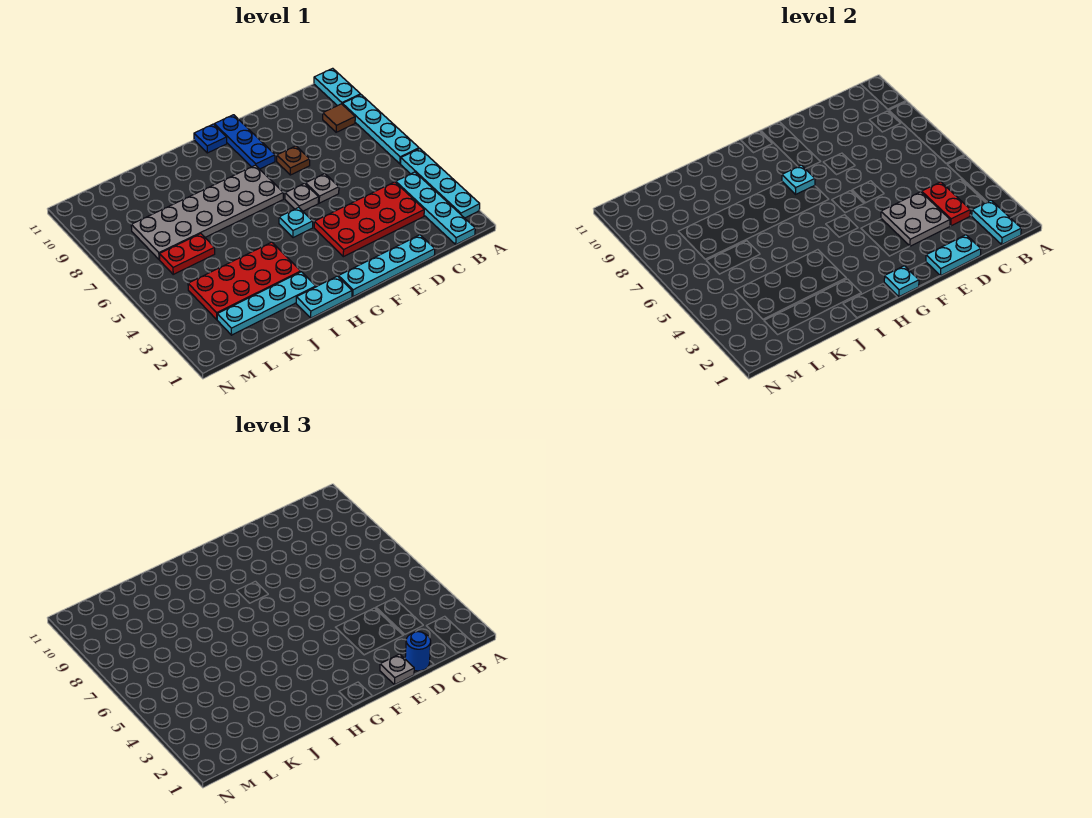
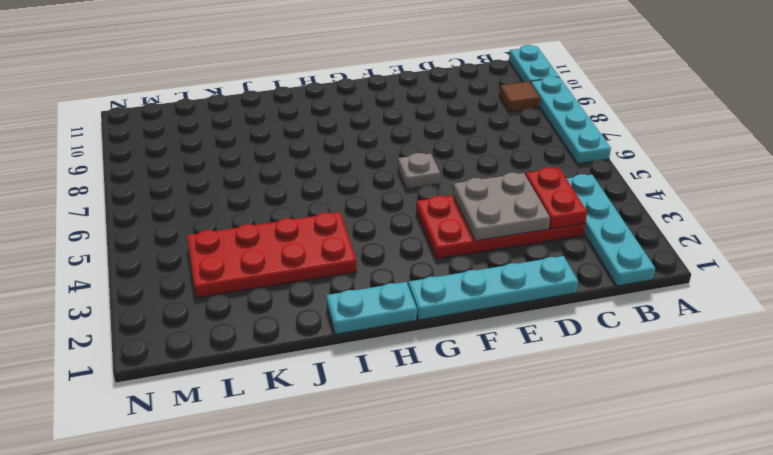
none -> cyan 1x4 plate [401,149,480,218]
none -> grey 1x1 plate [306,174,339,203]
none -> brown 1x1 plate [277,146,310,175]

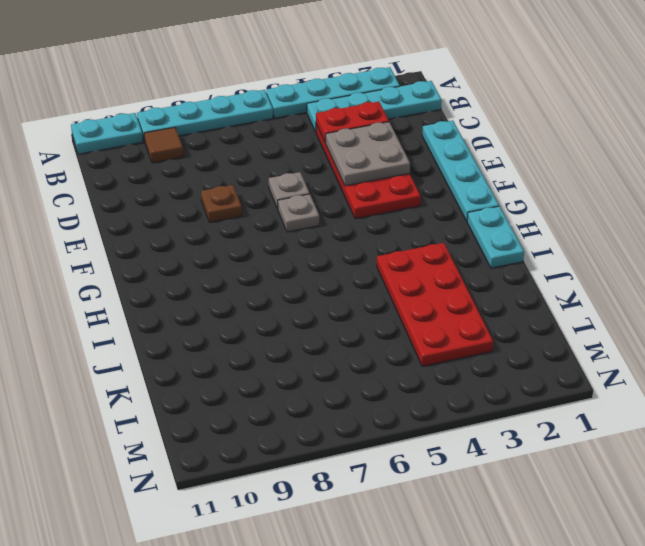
none -> blue 1x3 plate [214,115,275,169]
none -> cyan 1x1 plate [279,207,313,238]
none -> grey 2x6 plate [131,165,283,260]

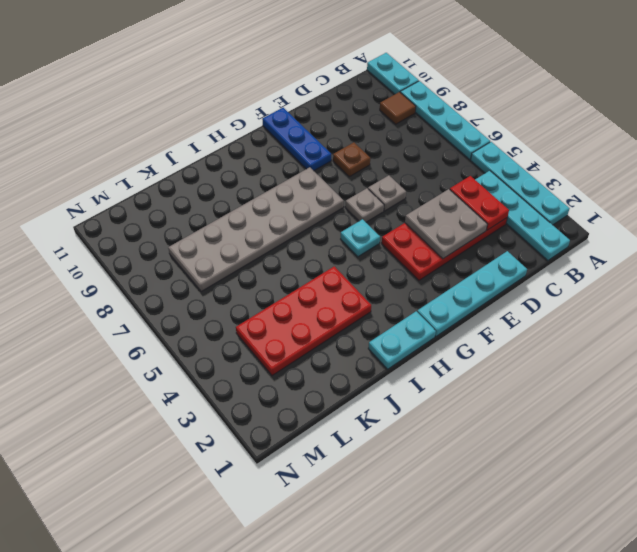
none -> blue 1x1 plate [194,124,227,153]
none -> cyan 1x4 plate [217,272,316,335]
none -> red 1x2 plate [160,234,215,274]

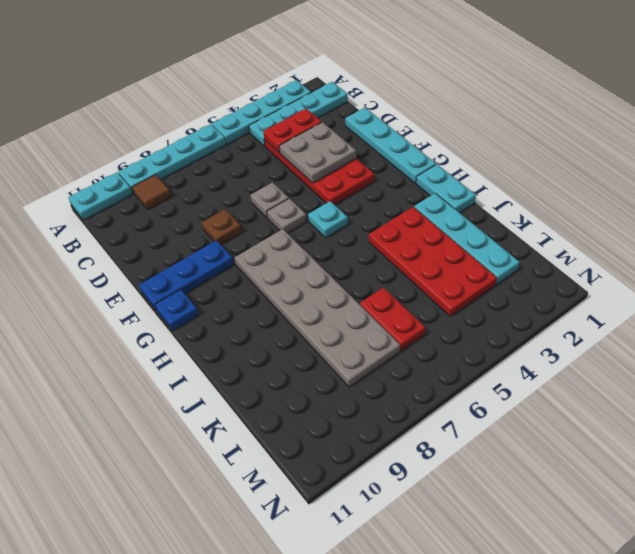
none -> cyan 1x2 plate [972,200,1021,244]
none -> cyan 1x2 plate [926,235,981,276]
none -> cyan 1x1 plate [884,266,919,297]

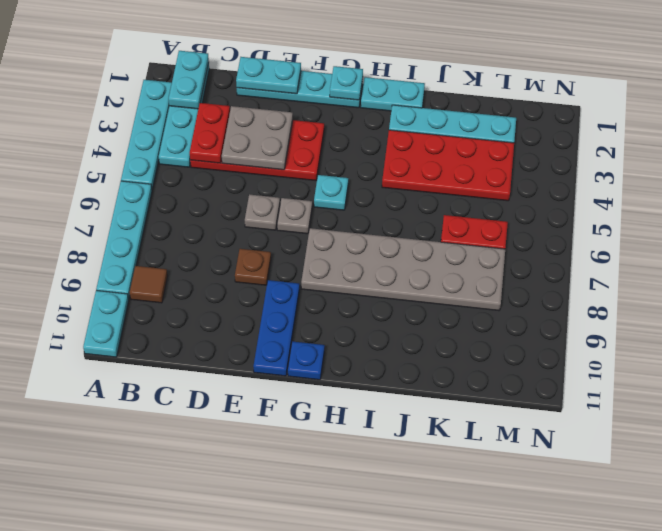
none -> cyan 1x1 plate [782,165,815,194]
none -> blue 1x1 round brick [405,632,431,671]
none -> grey 1x1 plate [380,654,414,685]

